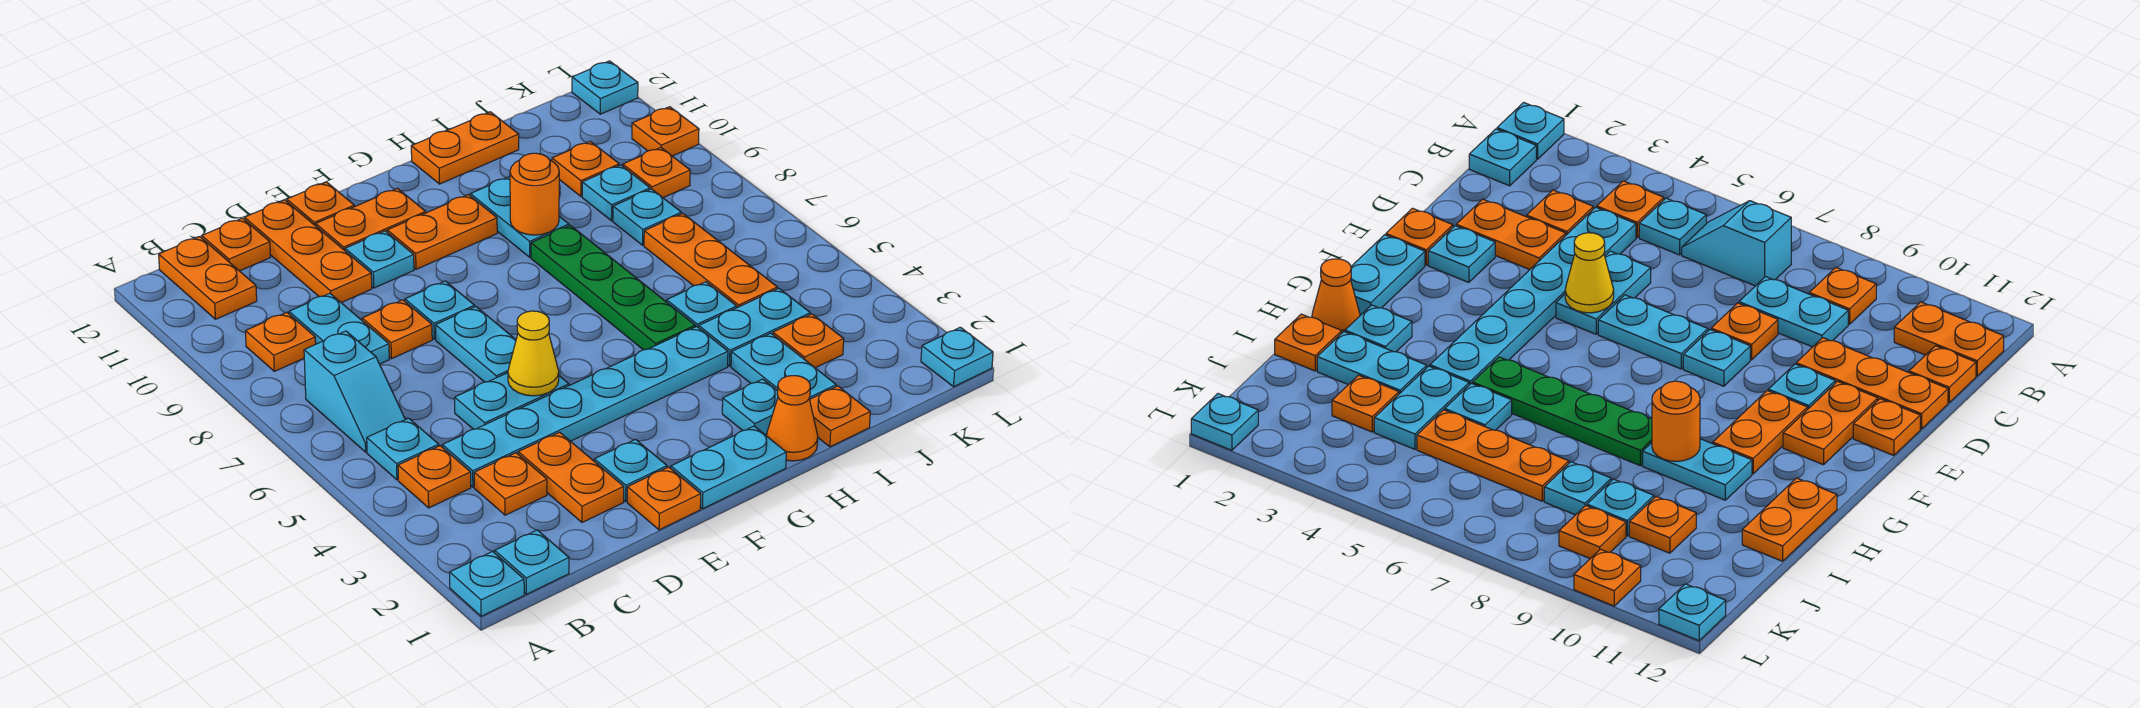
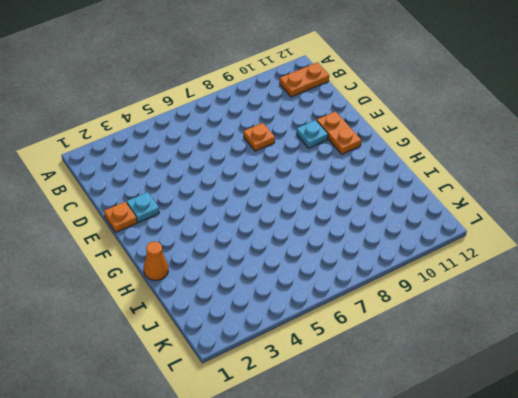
none -> cyan 1x1 plate [450,551,524,616]
none -> cyan 1x1 plate [495,530,569,594]
none -> orange 1x1 plate [398,446,471,508]
none -> cyan 1x1 plate [367,418,439,480]

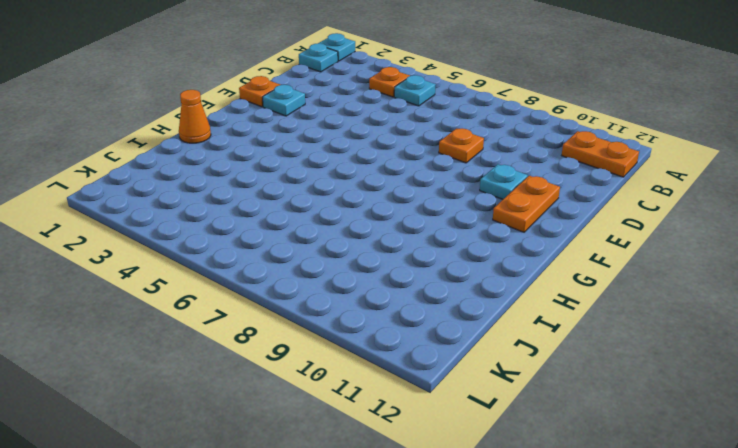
none -> cyan 1x2 slope [304,331,405,452]
none -> orange 1x1 plate [245,312,316,371]
none -> orange 1x1 plate [474,453,547,515]
none -> cyan 1x6 plate [442,327,728,487]

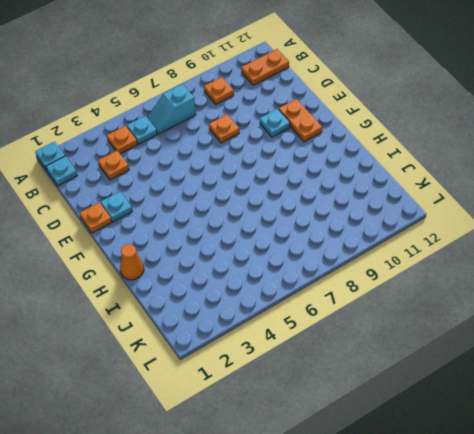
none -> cyan 1x6 plate [442,327,728,487]
none -> cyan 1x2 plate [289,293,389,364]
none -> orange 1x1 plate [202,218,270,271]
none -> orange 1x2 plate [518,432,624,522]

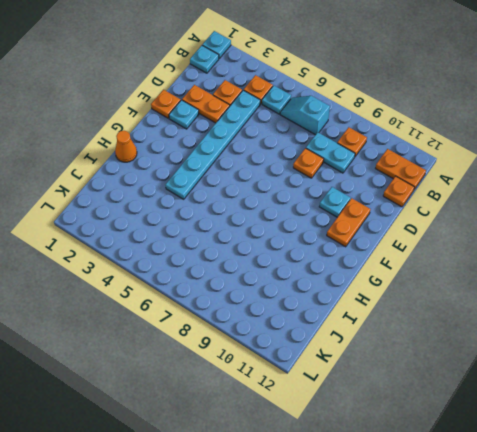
none -> cyan 1x2 plate [455,373,569,429]
none -> orange 1x3 plate [245,200,372,303]
none -> cyan 1x2 plate [436,307,516,382]
none -> cyan 1x1 plate [405,281,475,339]

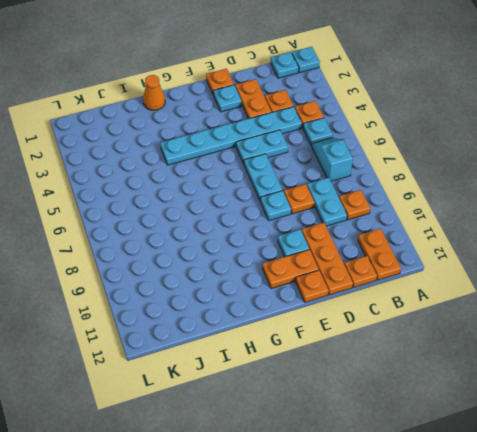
none -> cyan 1x2 plate [671,426,786,509]
none -> orange 1x2 plate [387,195,497,269]
none -> cyan 1x1 plate [722,379,778,434]
none -> green 1x4 plate [531,225,695,350]

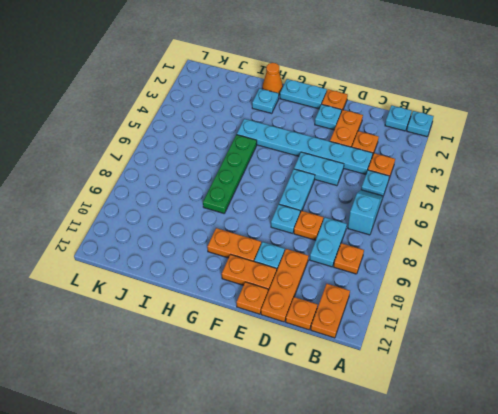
none -> cyan 1x2 plate [470,177,569,257]
none -> orange 1x2 plate [411,112,519,184]
none -> orange 1x1 plate [810,386,870,447]
none -> cyan 1x2 plate [731,333,836,399]

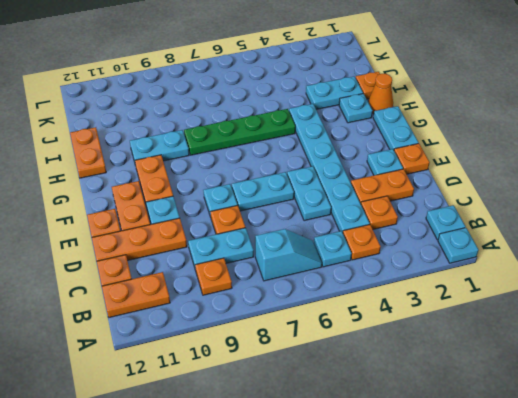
none -> cyan 1x2 plate [699,289,810,366]
none -> cyan 1x1 plate [667,282,737,328]
none -> orange 1x1 plate [773,314,844,368]
none -> orange 1x3 plate [644,213,777,308]

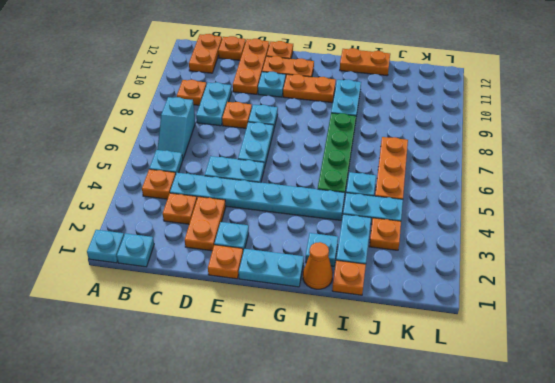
none -> cyan 1x1 plate [613,189,681,245]
none -> cyan 1x1 plate [582,165,650,221]
none -> orange 1x1 plate [552,141,619,196]
none -> orange 1x1 plate [623,147,690,198]

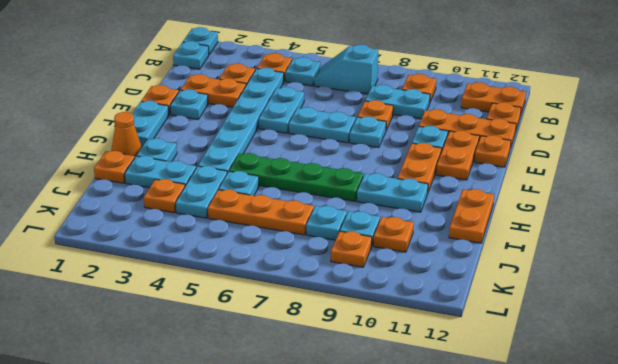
none -> cyan 1x1 plate [921,327,993,387]
none -> orange 1x1 plate [632,107,699,156]
none -> cyan 1x1 plate [572,61,638,114]
none -> yellow 1x1 cone [508,311,559,396]

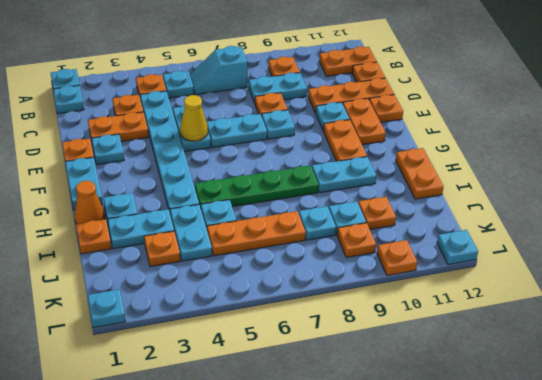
none -> orange 1x1 round brick [510,153,559,235]

